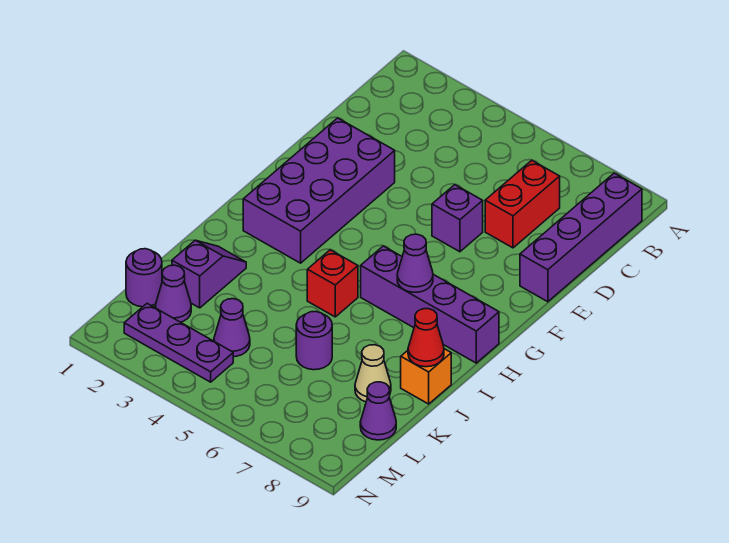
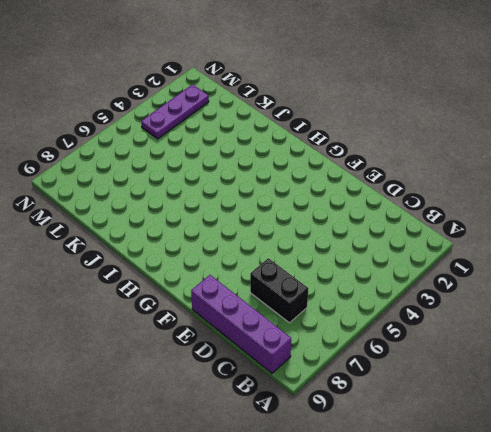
black 1x2 brick [250,258,308,323] -> red 1x2 brick [485,160,560,248]
none -> purple 2x4 brick [243,118,395,263]
none -> purple 1x1 brick [432,185,483,252]
none -> purple 1x4 brick [361,246,499,363]

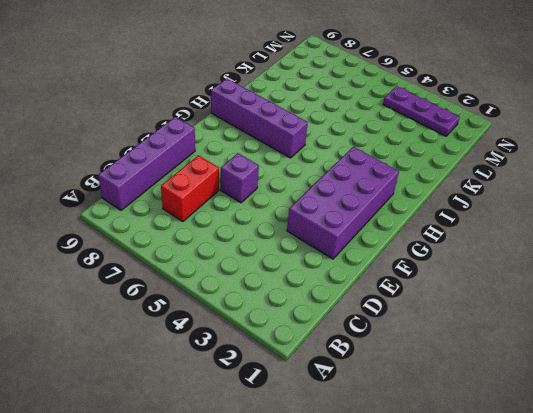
none -> red 1x1 brick [307,250,358,317]
none -> purple 1x2 slope [172,240,246,308]
none -> orange 1x1 brick [401,349,451,404]

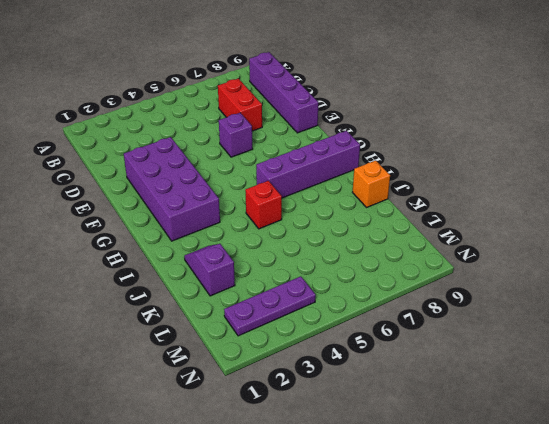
none -> purple 1x1 round brick [296,312,332,370]
none -> tan 1x1 cone [355,345,391,402]
none -> purple 1x1 round brick [126,249,162,307]

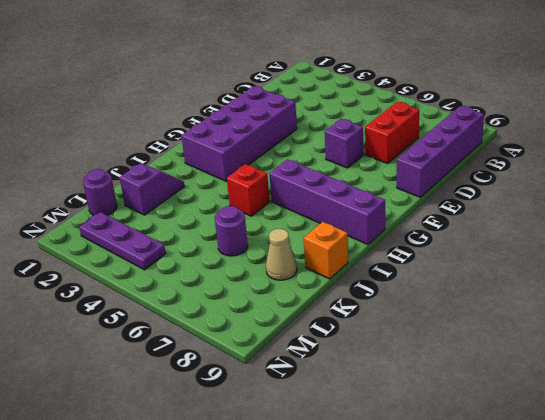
none -> purple 1x1 cone [155,265,191,322]
none -> purple 1x1 cone [214,299,250,357]
none -> purple 1x1 cone [360,382,396,440]

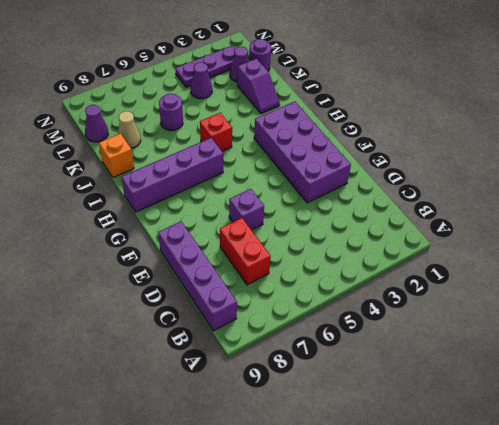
none -> purple 1x1 cone [397,234,433,292]
none -> red 1x1 cone [408,309,444,367]

